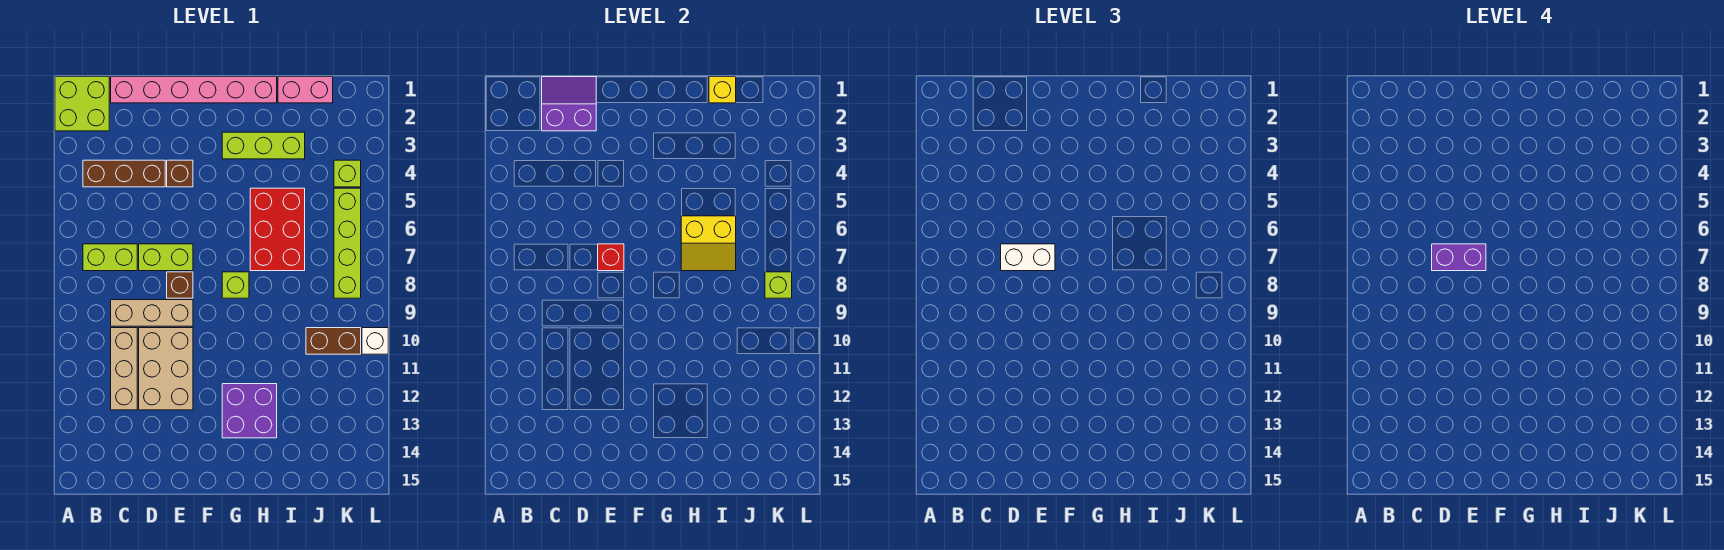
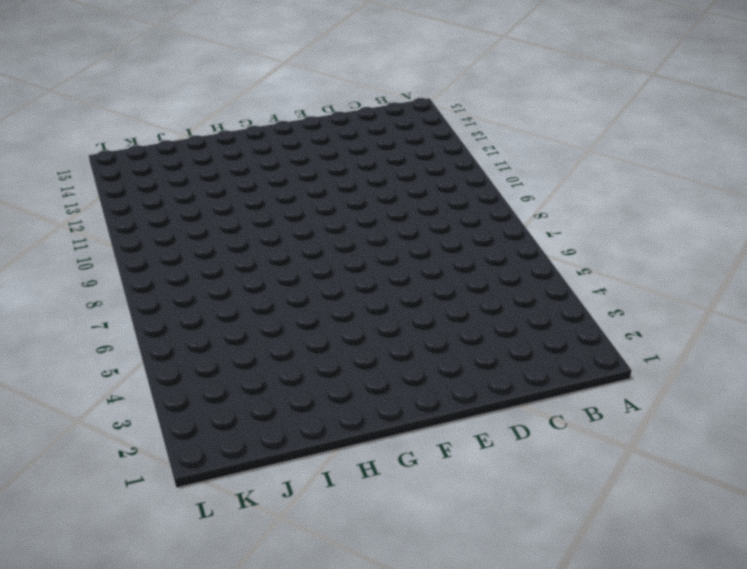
none -> lime 2x2 brick [55,77,109,131]
none -> brown 1x3 brick [83,160,165,187]
none -> lime 1x2 brick [83,244,137,271]

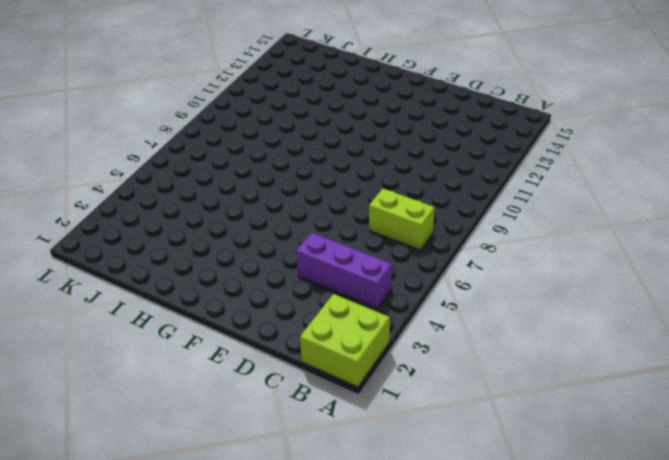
purple 1x3 brick [296,232,392,308] -> brown 1x3 brick [83,160,165,187]
none -> pink 1x6 brick [111,77,277,103]
none -> tan 1x3 brick [111,300,193,326]
none -> tan 1x3 brick [111,328,137,410]

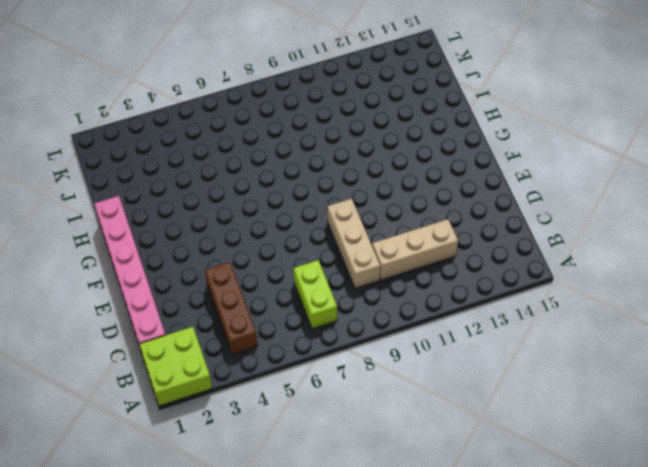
none -> lime 1x2 brick [139,244,193,271]
none -> tan 2x3 brick [139,328,193,410]
none -> brown 1x1 brick [167,160,193,187]

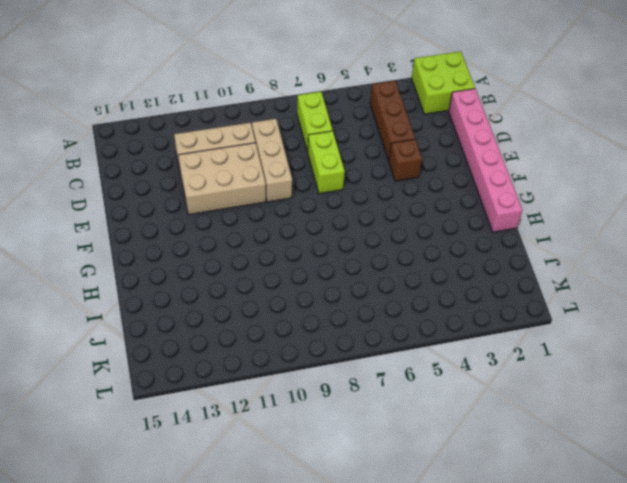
none -> brown 1x1 brick [167,272,193,298]
none -> lime 1x3 brick [222,132,305,159]
none -> lime 1x1 brick [222,272,249,298]

